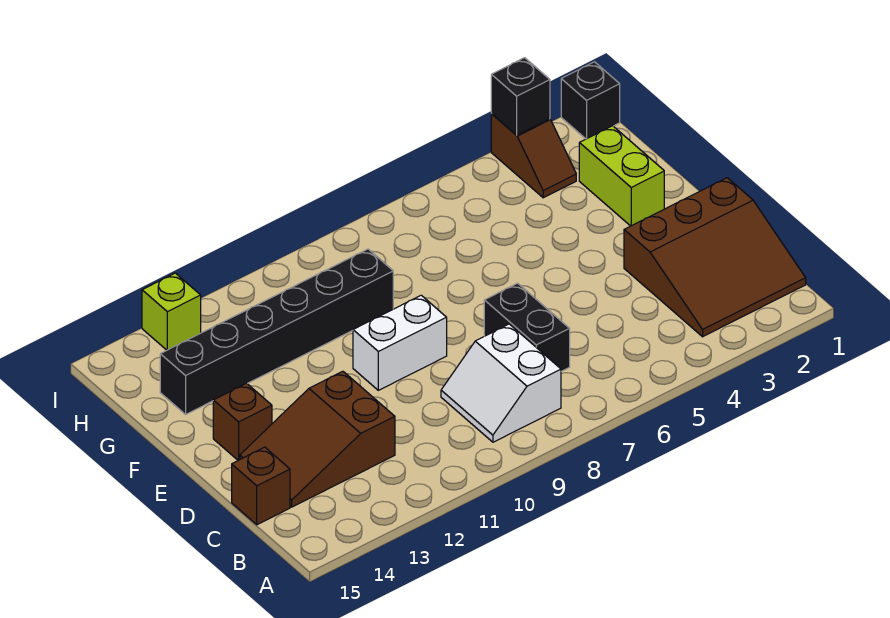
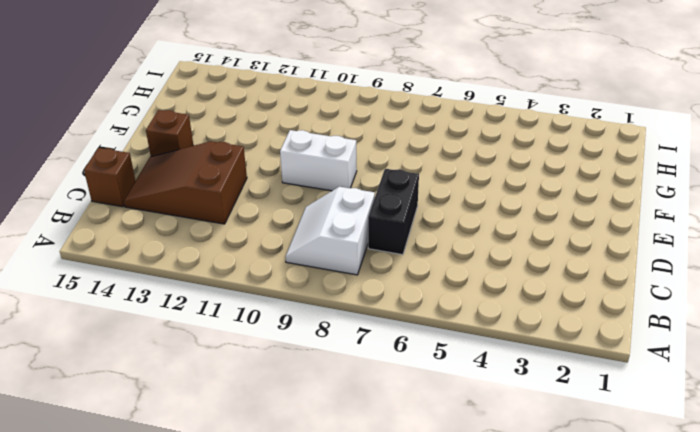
none -> brown 3x3 slope [624,178,806,337]
none -> lime 1x2 brick [579,126,664,226]
none -> black 1x6 brick [160,249,393,414]

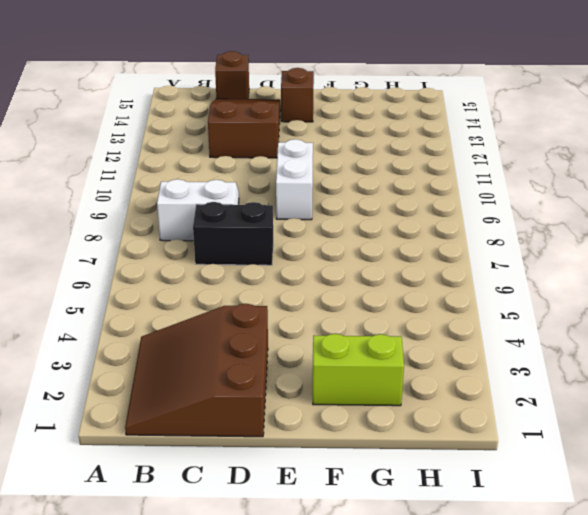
none -> black 1x6 brick [160,249,393,414]
none -> brown 1x2 slope [491,114,576,198]
none -> black 1x1 brick [561,62,620,139]

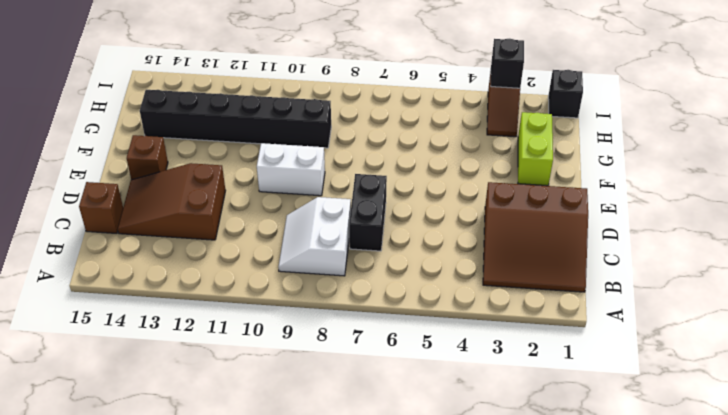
none -> lime 1x1 brick [142,273,201,350]

